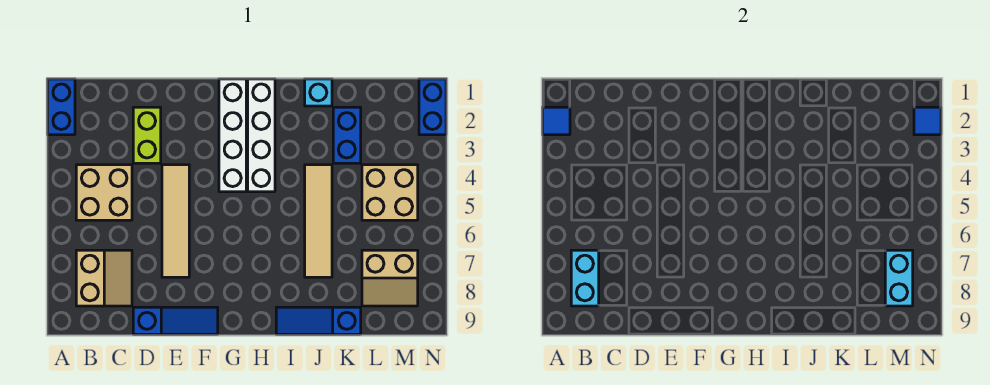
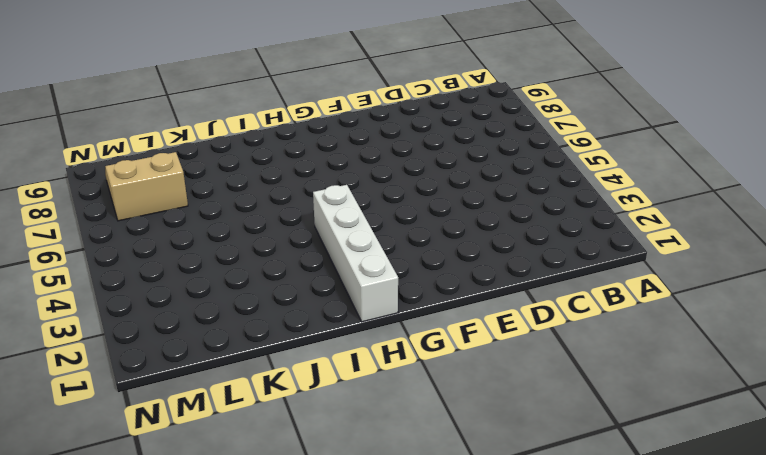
none -> blue 1x2 brick [48,79,75,135]
none -> tan 2x2 brick [76,165,132,220]
none -> tan 2x2 slope [76,250,132,306]

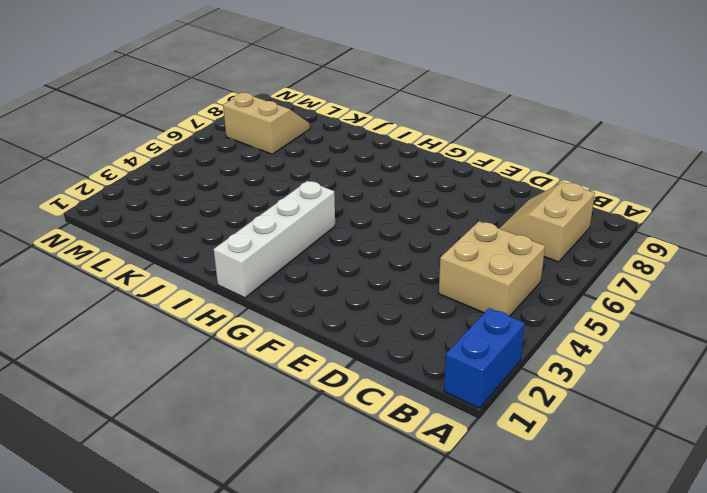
none -> lime 1x2 brick [133,107,161,163]
none -> blue 1x3 slope [133,307,218,334]
none -> tan 1x4 tile [162,165,189,277]

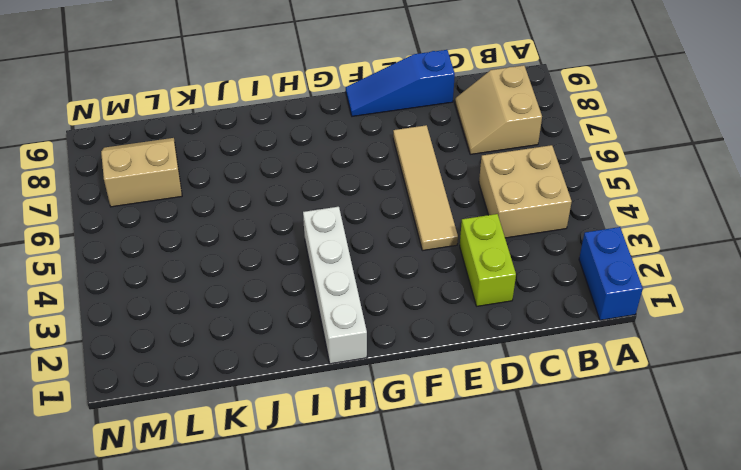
none -> white 1x4 brick [219,79,246,192]
none -> blue 1x3 slope [276,307,361,334]
none -> cyan 1x1 brick [305,79,332,106]

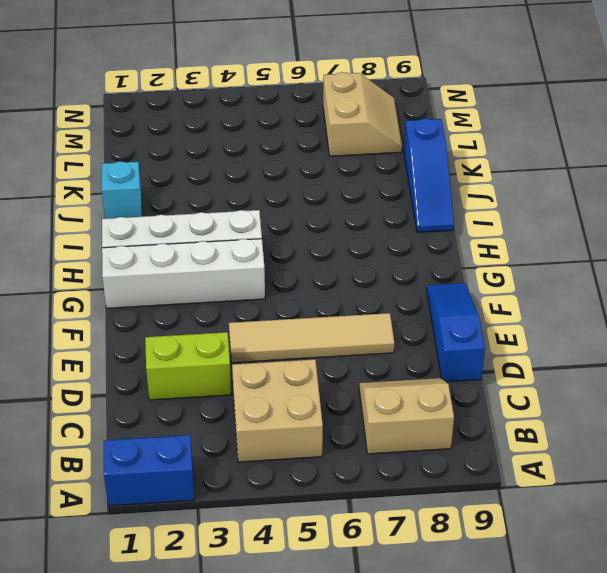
none -> tan 1x4 tile [305,165,332,277]
none -> blue 1x2 brick [333,107,361,163]
none -> tan 2x2 brick [362,165,418,220]

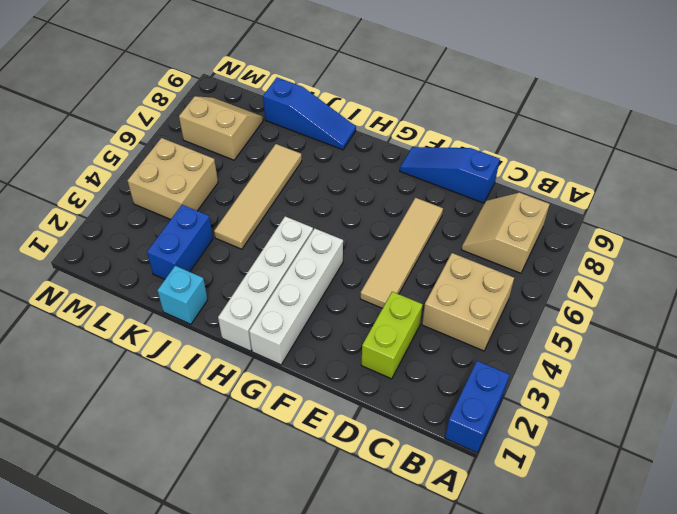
none -> blue 1x2 brick [419,79,446,135]
none -> blue 1x1 tile [543,107,570,135]
none -> cyan 1x2 brick [571,250,599,306]

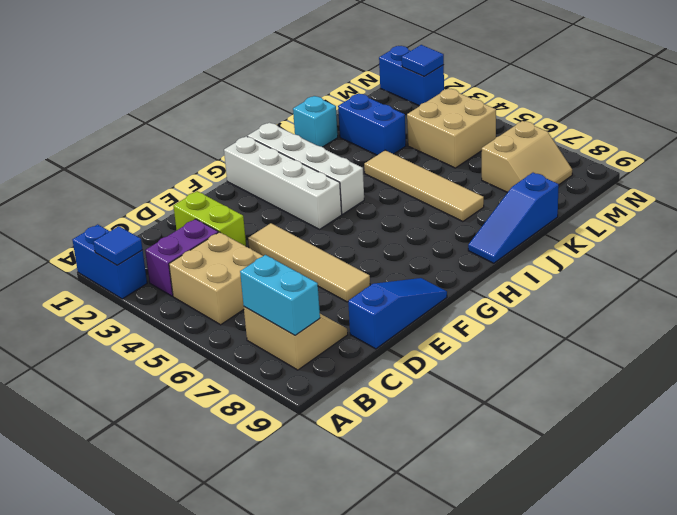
purple 1x2 brick [145,219,218,296] -> none
none -> cyan 1x2 brick [885,250,913,306]

